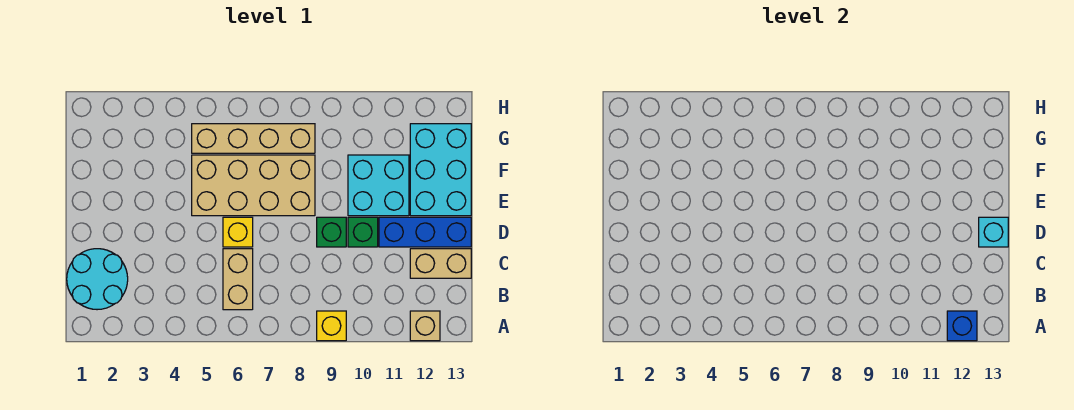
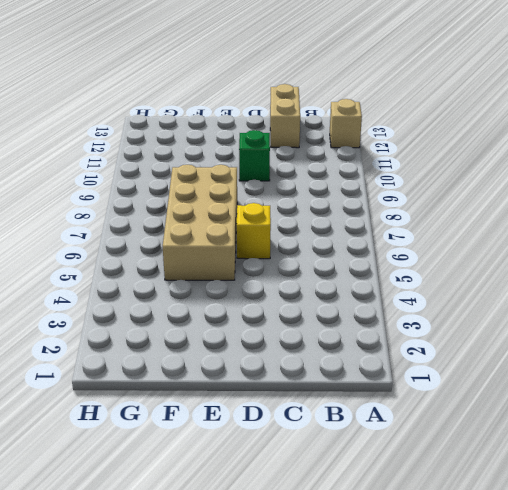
none -> yellow 1x1 brick [317,311,346,341]
none -> cyan 2x2 round brick [67,249,128,310]
none -> tan 1x2 brick [223,249,253,310]

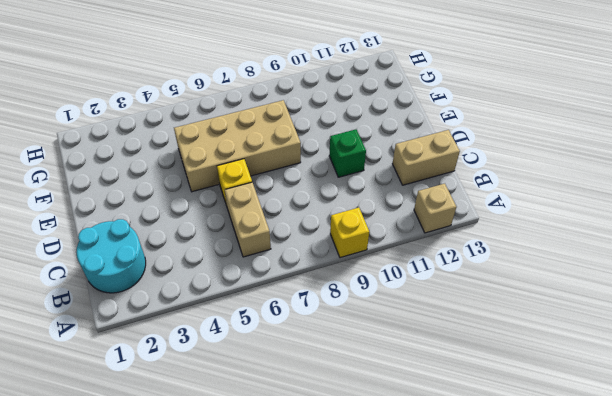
none -> green 1x1 brick [317,217,346,247]
none -> blue 1x3 brick [379,217,471,247]
none -> cyan 2x2 brick [348,155,409,216]

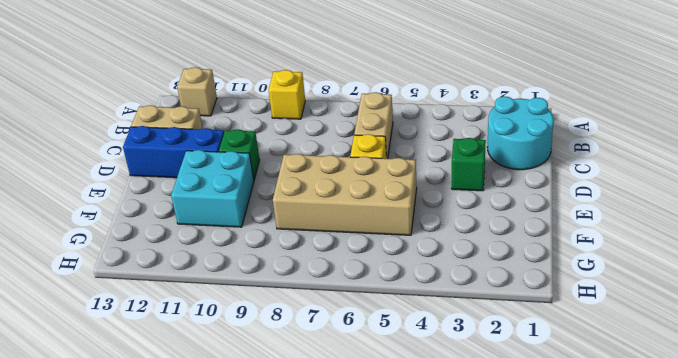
green 1x1 brick [452,138,486,191] -> green 1x1 brick moved to [317,217,346,247]
none -> cyan 2x3 brick [410,124,471,216]
none -> tan 1x4 brick [192,124,315,153]
none -> blue 1x1 brick [947,311,977,341]

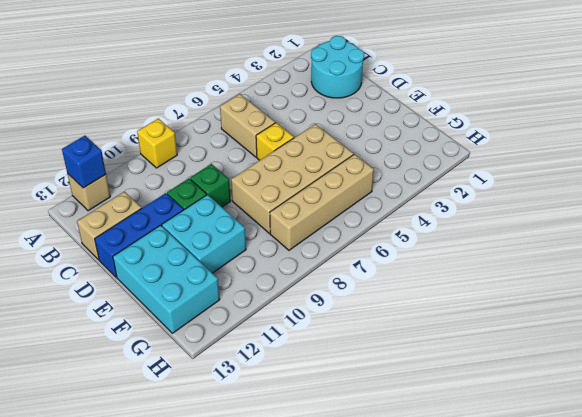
none -> cyan 1x1 brick [979,217,1008,247]

